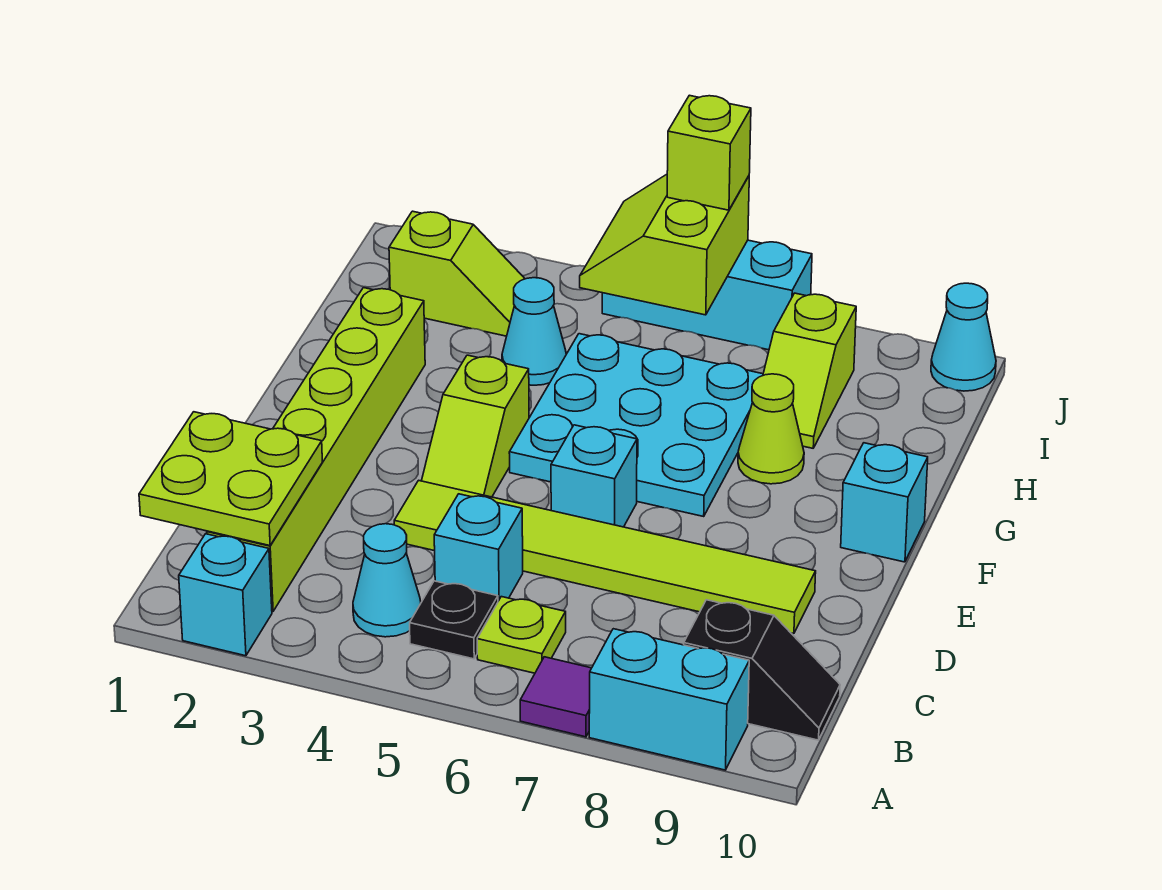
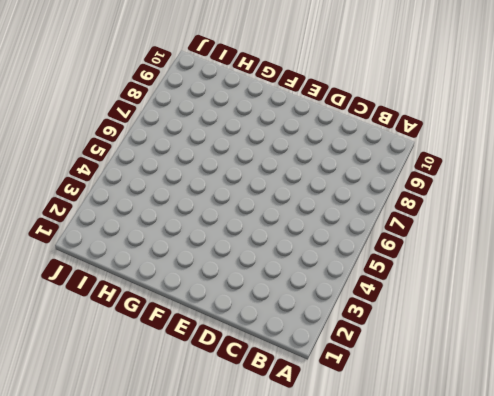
none -> cyan 1x1 brick [179,534,272,656]
none -> purple 1x1 tile [520,657,591,737]
none -> cyan 1x2 brick [589,629,749,770]

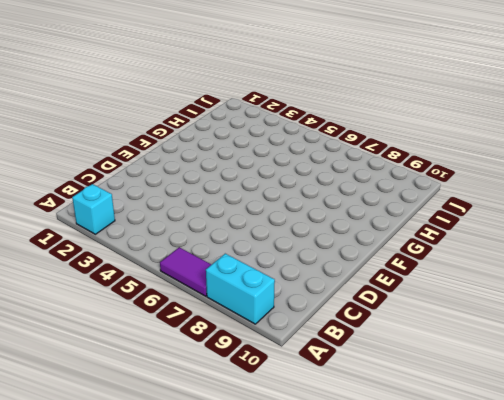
purple 1x2 tile [160,247,211,296] -> purple 1x1 tile [520,657,591,737]
none -> lime 1x6 brick [207,288,425,611]
none -> cyan 1x1 cone [353,524,421,637]
none -> black 1x1 plate [410,581,498,659]

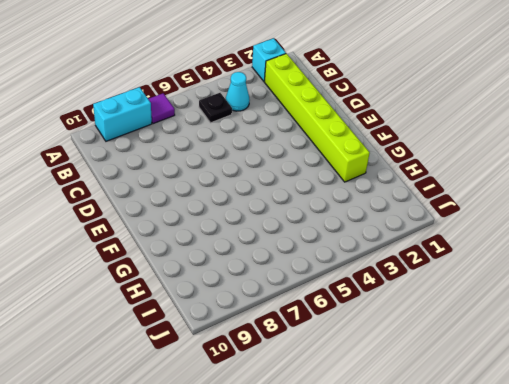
none -> lime 1x1 plate [477,597,566,673]
none -> black 1x2 slope [684,600,840,740]
none -> cyan 1x1 brick [434,494,523,601]

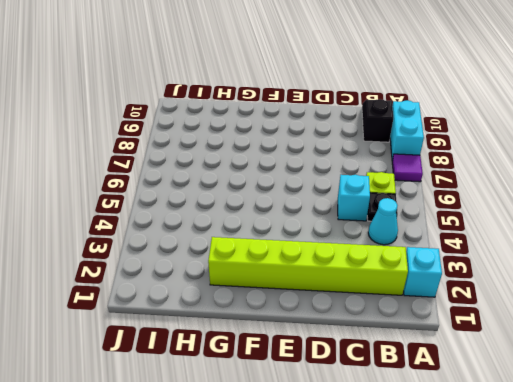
none -> lime 1x6 tile [394,480,816,634]
none -> lime 1x2 slope [422,355,529,497]
none -> cyan 1x1 brick [551,425,637,527]

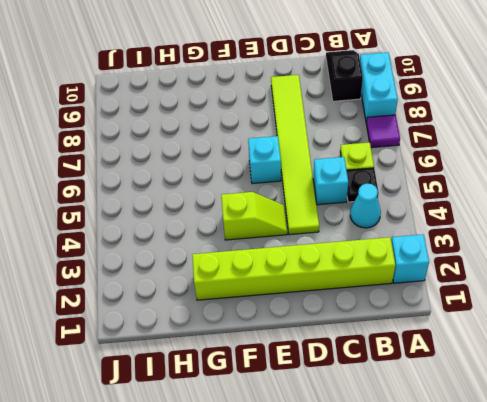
none -> cyan 3x3 plate [509,334,763,516]
none -> cyan 1x1 brick [841,443,928,562]
none -> lime 1x1 cone [738,374,804,484]

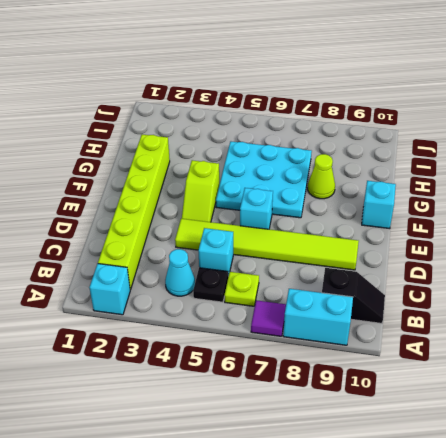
none -> cyan 1x1 cone [502,278,566,385]
none -> lime 1x2 slope [763,293,856,448]
none -> lime 1x2 slope [389,211,525,336]

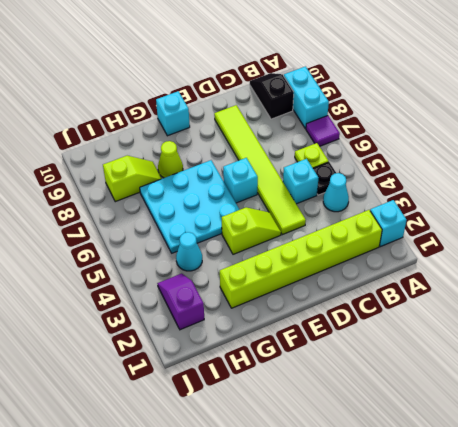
purple 1x2 slope [157,273,204,330] -> lime 1x2 slope [389,211,525,336]
none -> cyan 1x3 brick [602,240,812,350]
none -> cyan 1x1 cone [931,283,996,391]
none -> lime 2x2 plate [139,412,322,546]

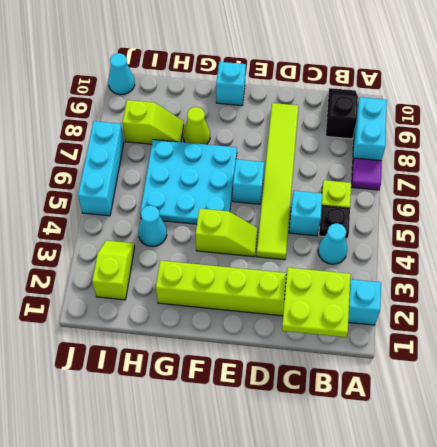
none -> lime 2x2 slope [580,174,749,315]
none -> lime 1x1 brick [667,95,751,210]

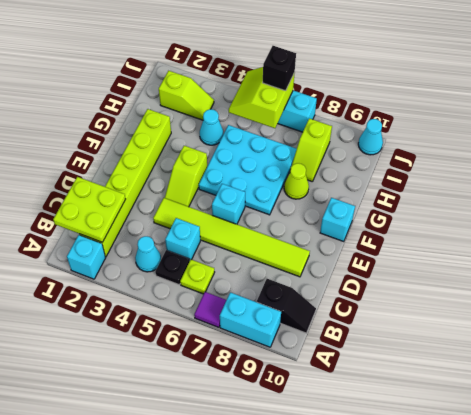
black 1x1 brick [263,46,296,91] -> lime 1x1 brick [667,95,751,210]

